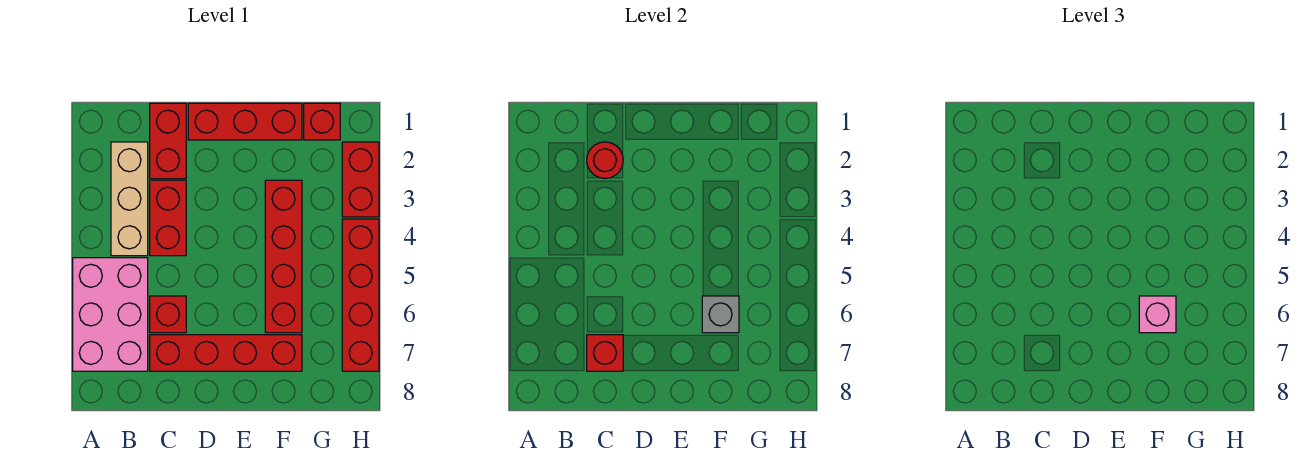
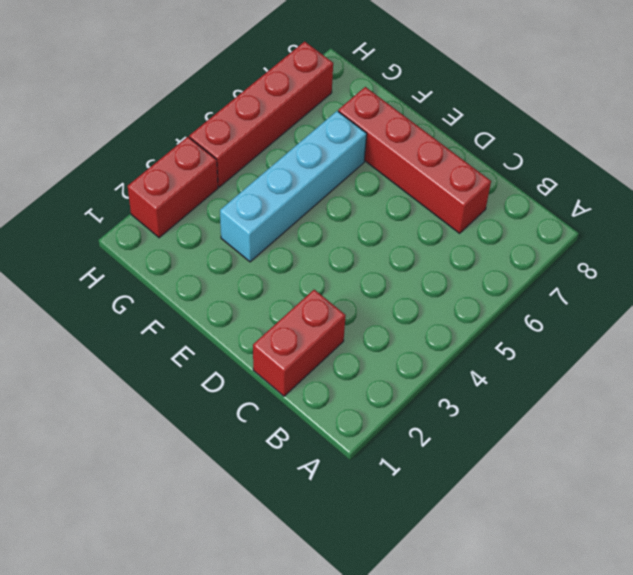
cyan 1x4 brick [220,111,367,262] -> red 1x4 brick [265,180,302,333]
none -> pink 2x3 brick [73,258,148,371]
none -> tan 1x3 brick [111,142,148,256]
none -> red 1x2 brick [150,180,186,256]

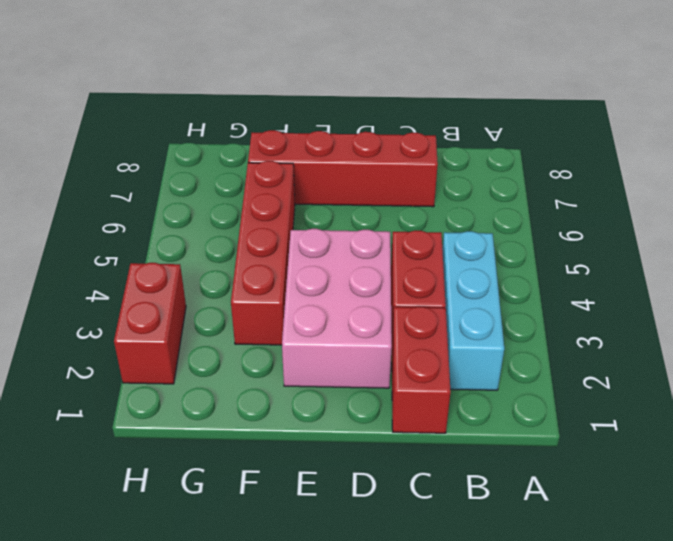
cyan 1x3 brick [442,231,504,390] -> tan 1x3 brick [111,142,148,256]
pink 2x3 brick [282,229,392,388] -> pink 2x3 brick moved to [73,258,148,371]
none -> red 1x1 brick [150,296,186,333]
none -> red 1x3 brick [188,103,302,140]
none -> red 1x1 brick [304,103,340,140]

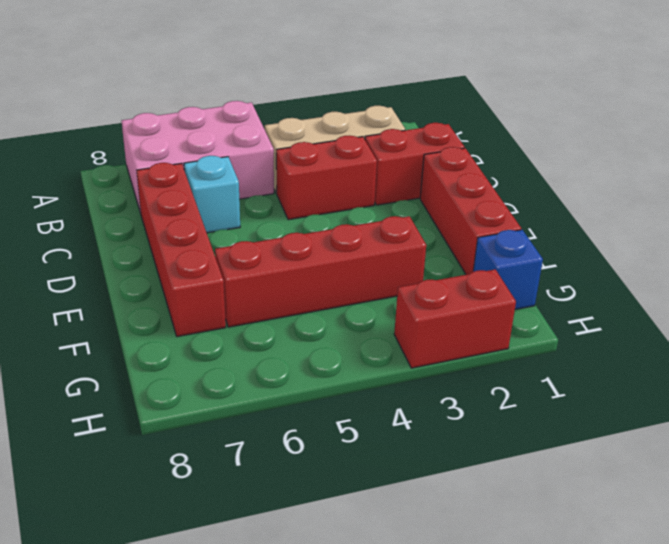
cyan 1x1 brick [184,156,240,233] -> red 1x1 brick [150,296,186,333]
blue 1x1 brick [473,230,543,310] -> red 1x1 brick [304,103,340,140]
none -> red 1x4 brick [342,219,379,371]
none -> red 1x1 round brick [587,142,623,179]
none -> red 1x1 brick [587,335,623,371]

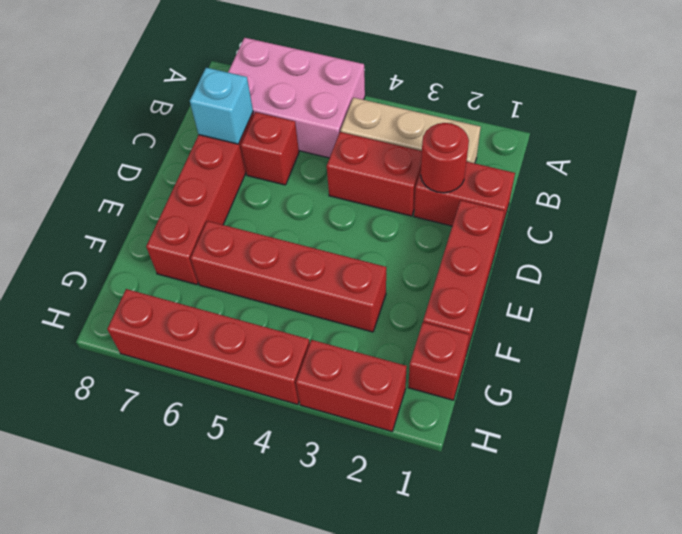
cyan 1x1 brick [190,68,253,144] -> red 1x1 brick [587,335,623,371]
none -> grey 1x1 brick [702,296,739,333]
none -> pink 1x1 brick [1139,296,1176,333]

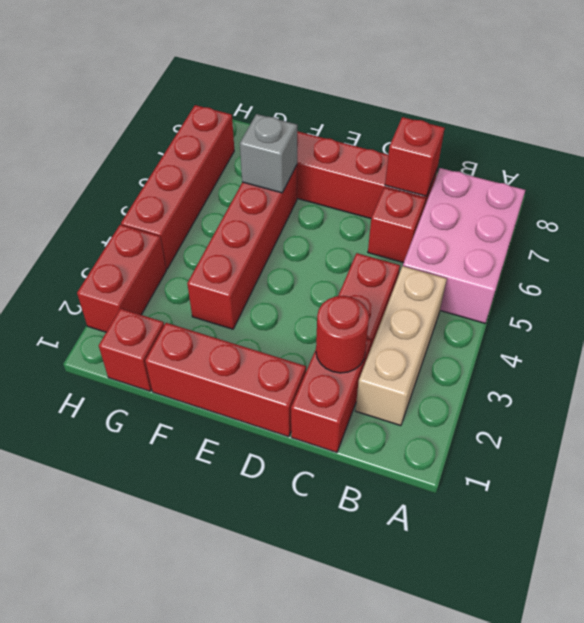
none -> pink 1x1 brick [1139,296,1176,333]

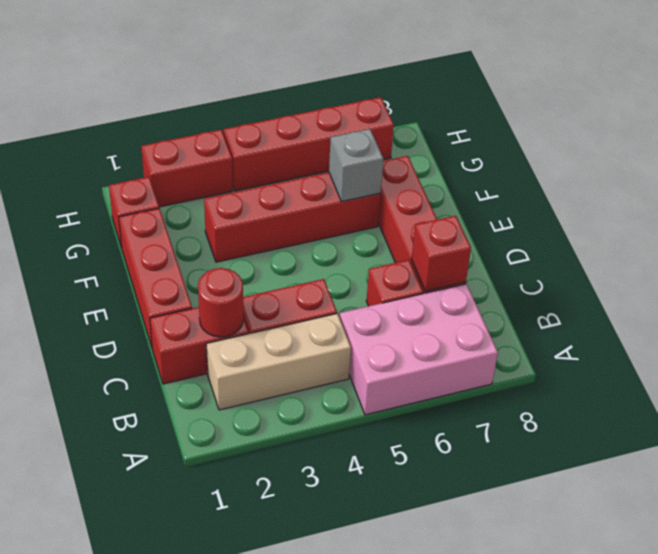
none -> pink 1x1 brick [1139,296,1176,333]

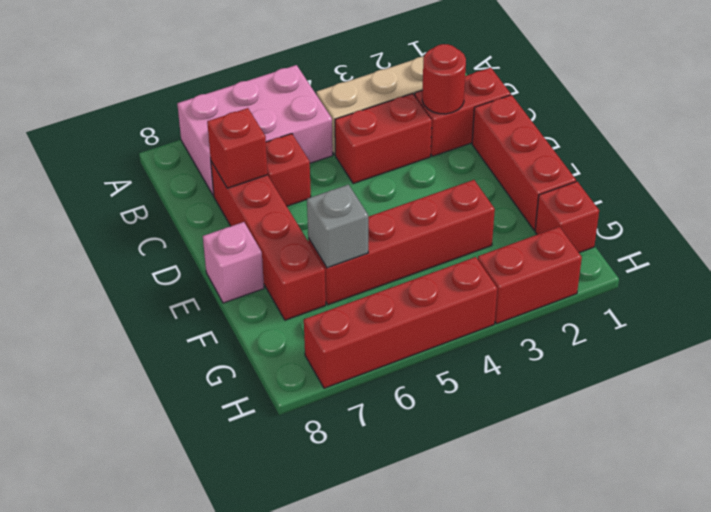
pink 1x1 brick [203,222,264,303] -> pink 1x1 brick moved to [1139,296,1176,333]

